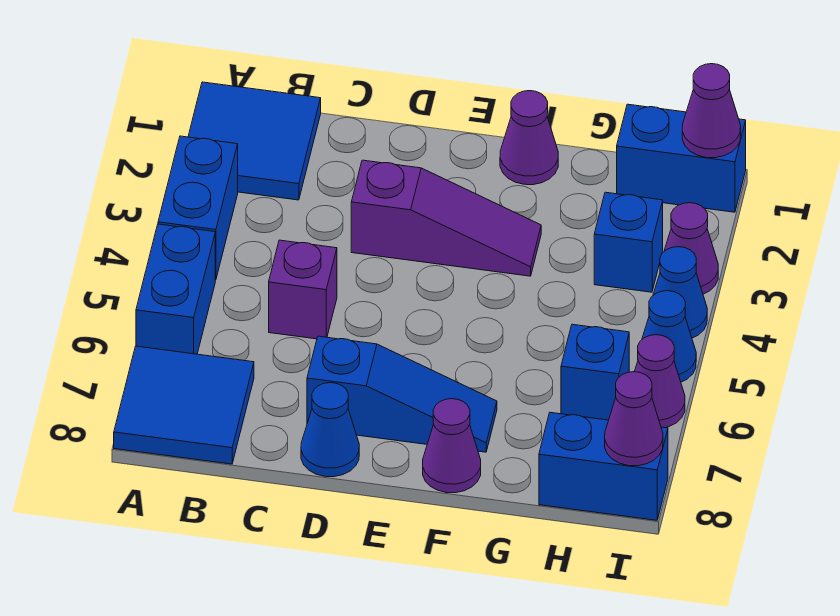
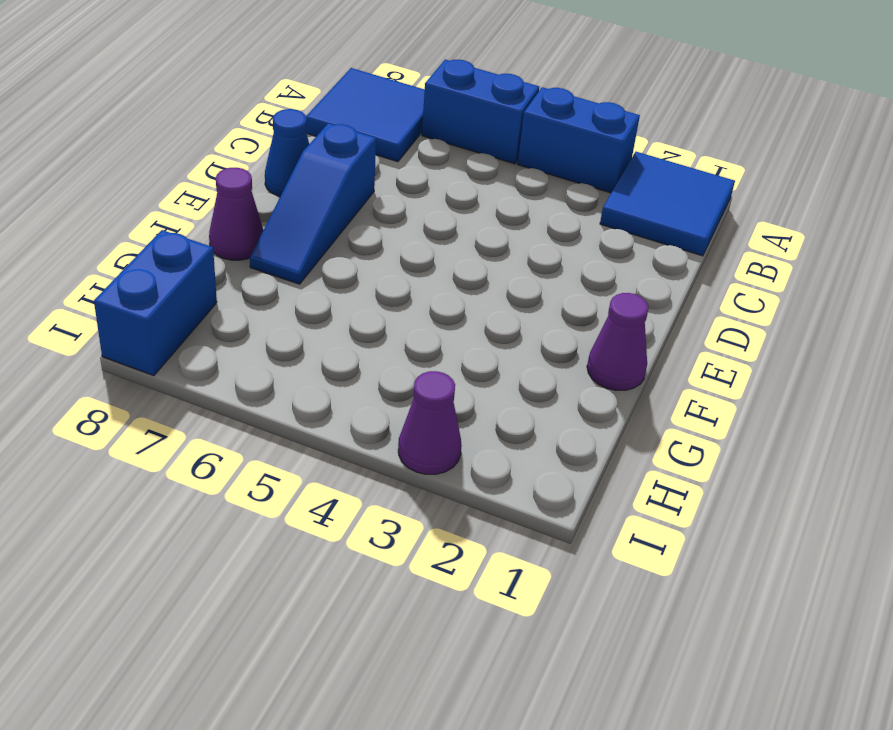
none -> purple 1x1 brick [269,240,337,339]
none -> purple 1x3 slope [351,160,541,276]
none -> blue 1x2 brick [617,104,746,212]

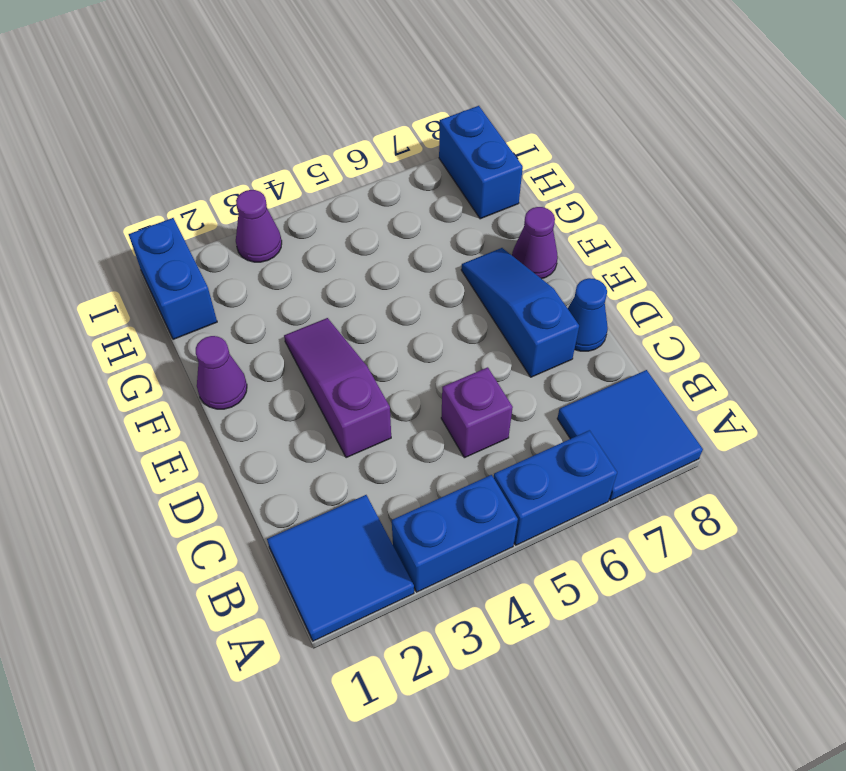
none -> blue 1x1 brick [594,192,663,292]
none -> blue 1x1 brick [561,324,629,420]
none -> blue 1x1 cone [653,247,707,338]

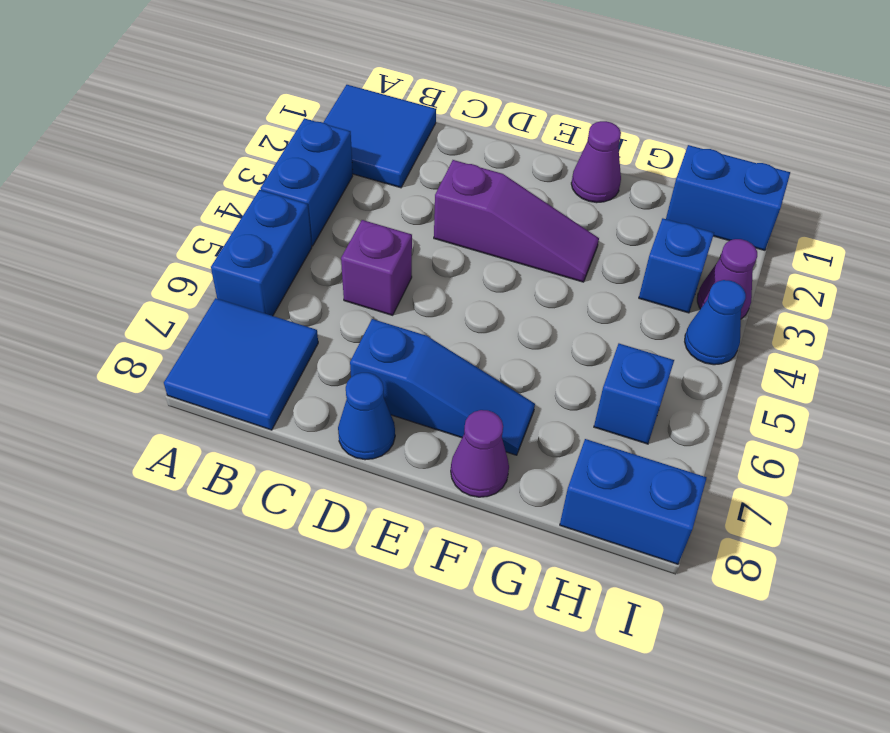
none -> blue 1x1 cone [642,291,696,382]
none -> purple 1x1 cone [634,335,685,428]
none -> purple 1x1 cone [682,64,741,158]

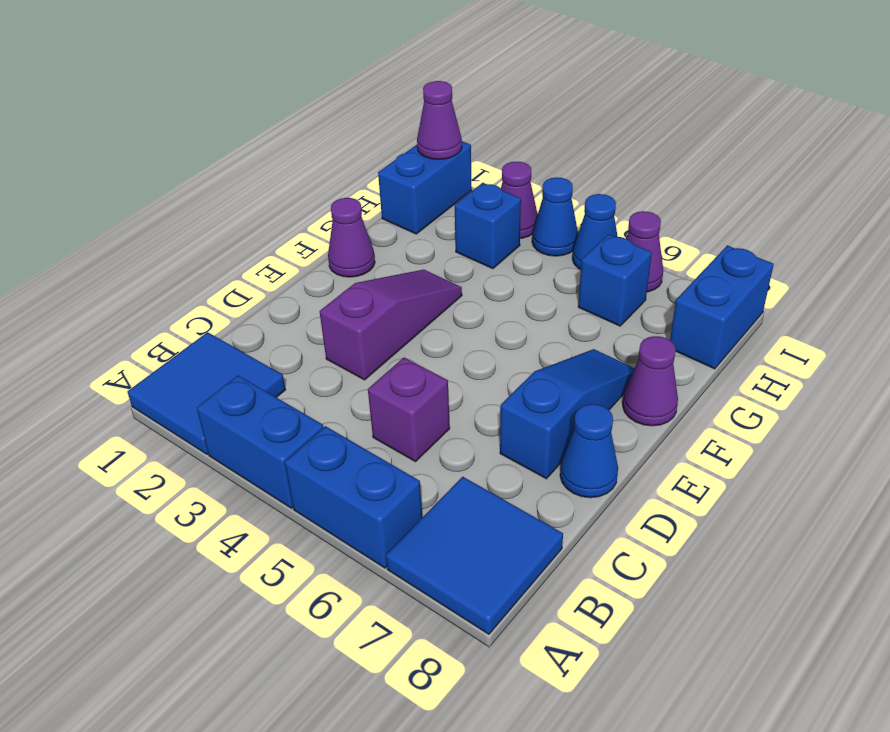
none -> purple 1x1 cone [605,372,663,466]

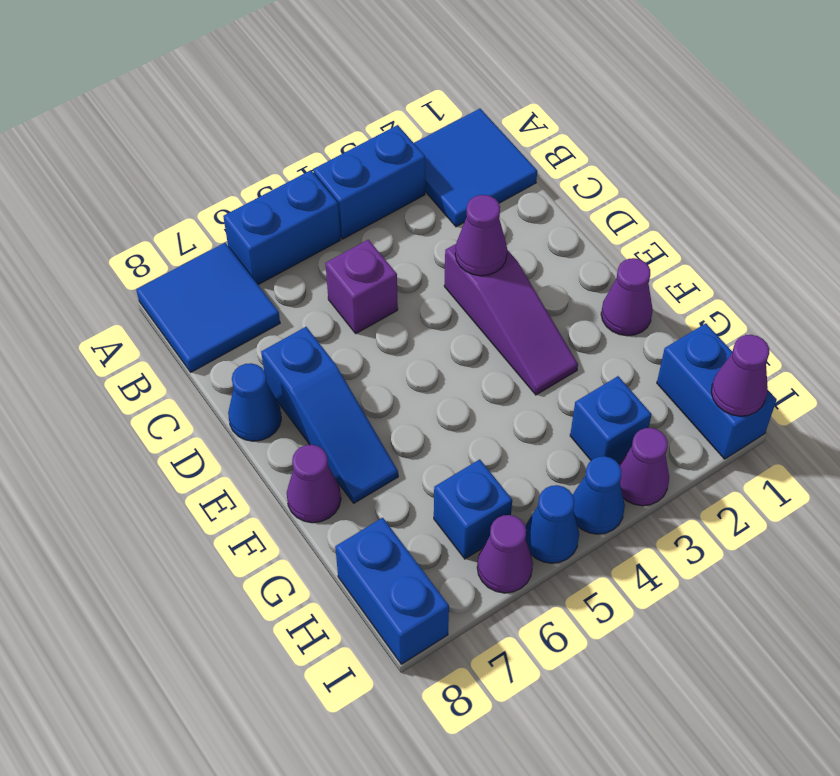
purple 1x1 cone [455,195,507,276] -> purple 1x1 cone moved to [605,372,663,466]

